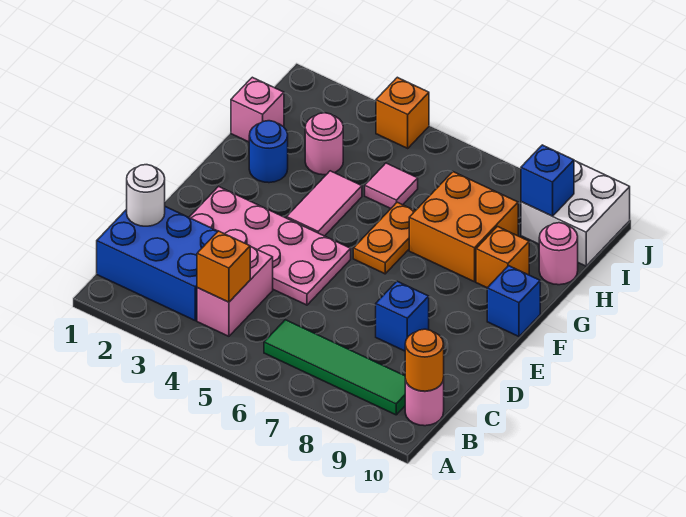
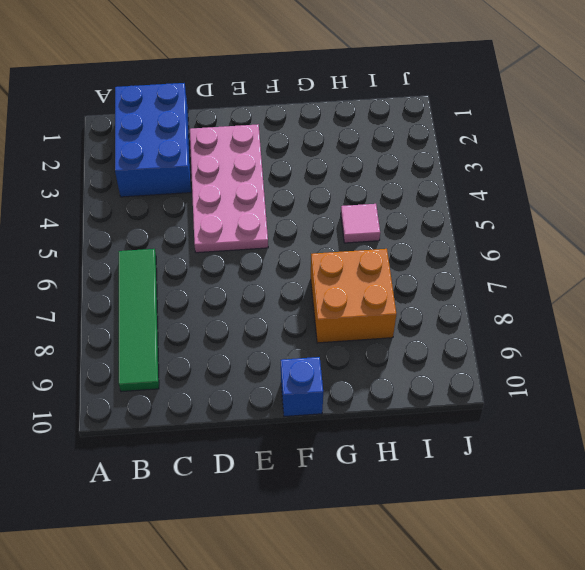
none -> pink 1x2 brick [197,247,273,336]
none -> pink 1x1 round brick [405,378,444,426]
none -> blue 1x1 brick [376,281,429,351]

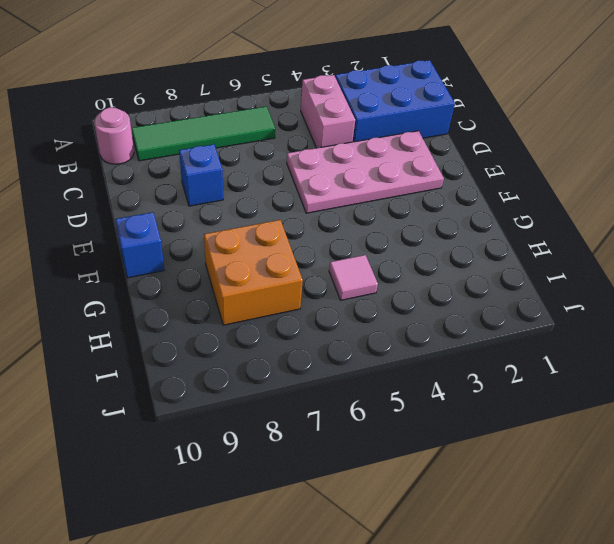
none -> pink 1x2 tile [287,171,362,236]
none -> orange 1x2 plate [353,202,415,274]
none -> blue 1x1 round brick [249,121,288,183]

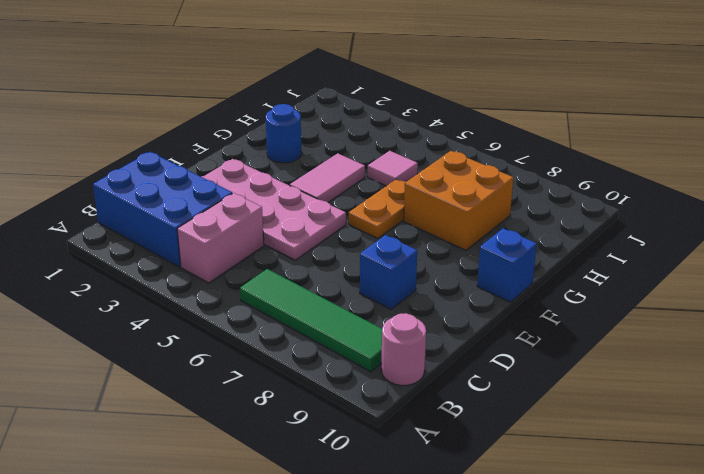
none -> orange 1x1 brick [476,227,529,288]
none -> pink 1x1 brick [231,77,284,142]
none -> pink 1x1 round brick [305,113,343,175]

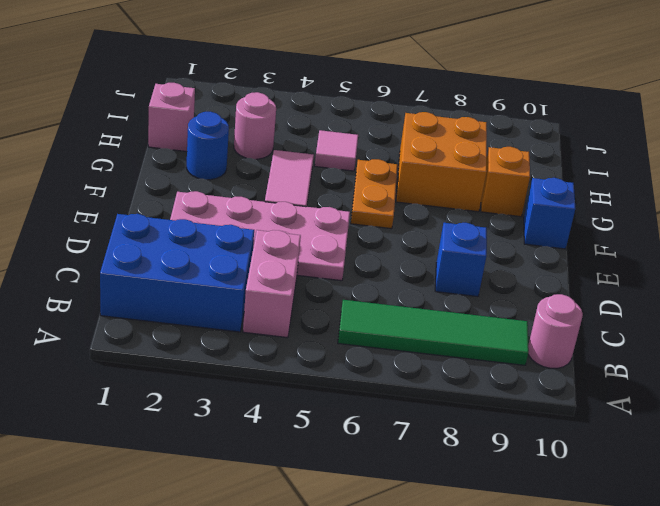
none -> pink 1x1 round brick [539,223,578,285]
none -> white 2x2 brick [521,161,630,266]
none -> orange 1x1 brick [376,77,429,148]

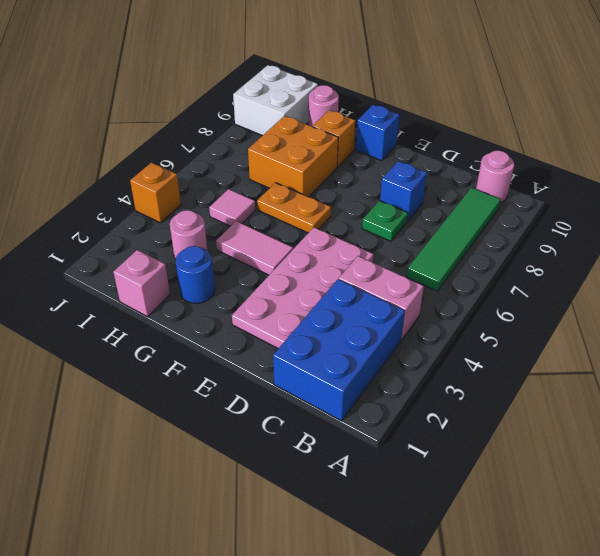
green 1x1 plate [362,201,408,241] -> none
none -> orange 1x1 brick [197,231,250,302]
none -> orange 1x1 round brick [405,329,444,391]
none -> white 1x1 round brick [127,165,165,226]

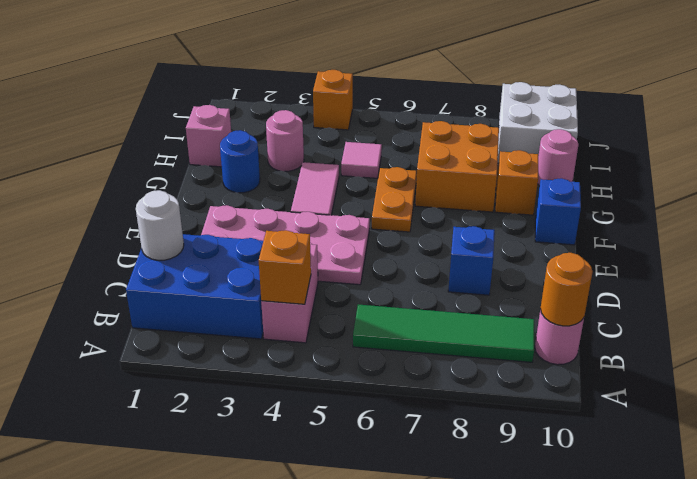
none -> blue 1x1 brick [521,145,574,216]

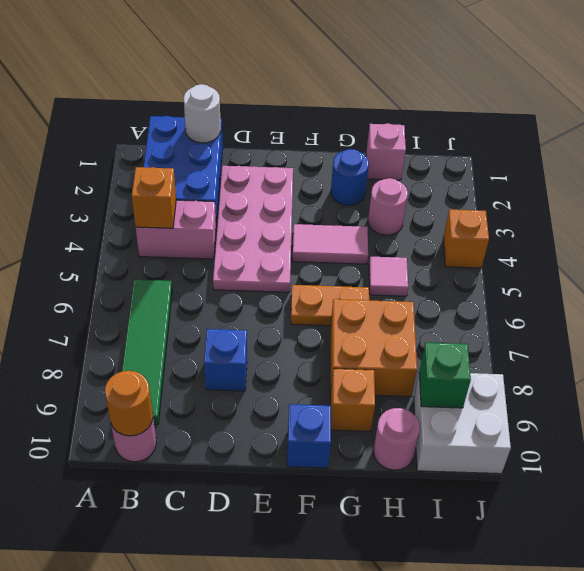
green 1x1 brick [419,343,471,408] -> blue 1x1 brick [521,145,574,216]

